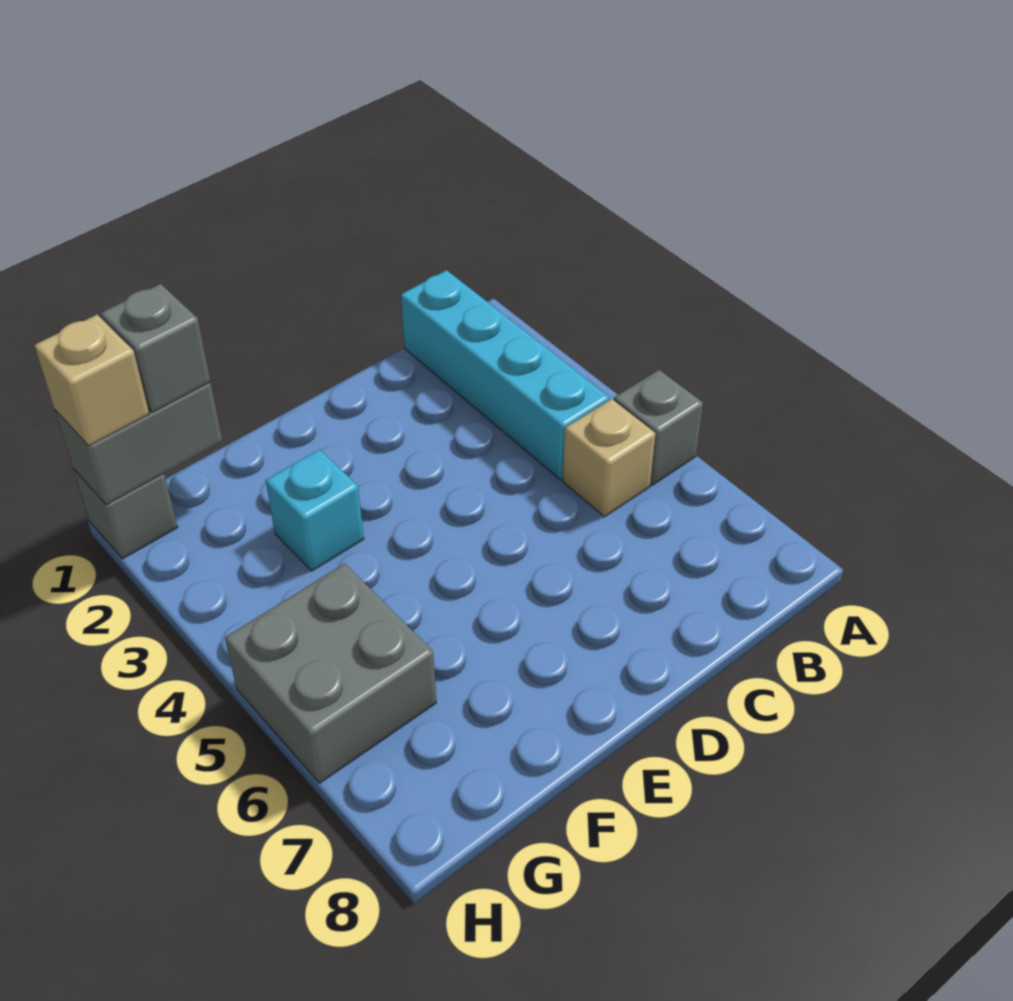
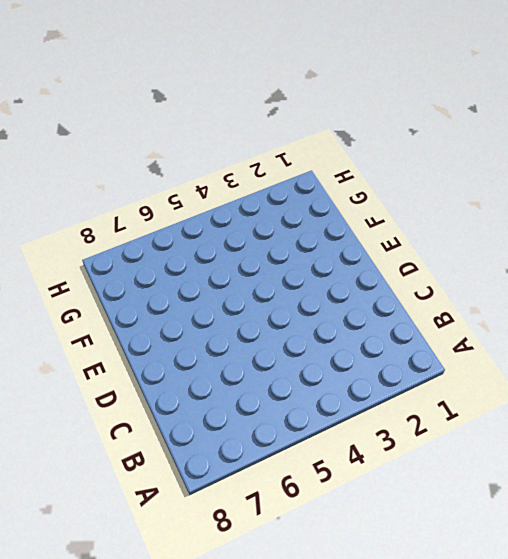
none -> grey 1x1 brick [614,370,703,485]
none -> cyan 1x4 brick [401,270,610,480]

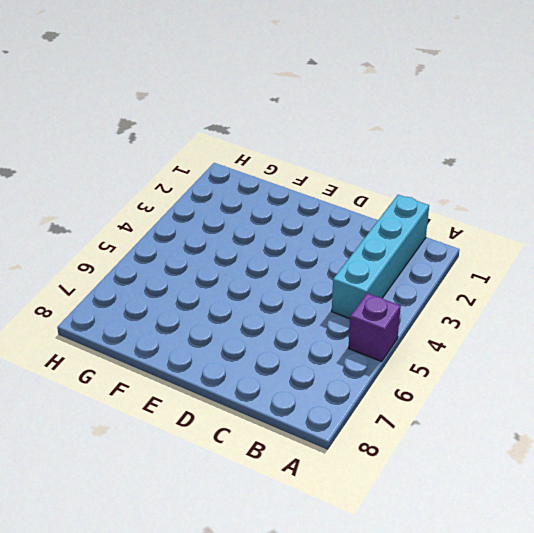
purple 1x1 brick [349,293,401,362] -> grey 1x1 brick [614,370,703,485]
none -> tan 1x1 brick [563,399,655,517]
none -> cyan 1x1 brick [266,449,364,571]

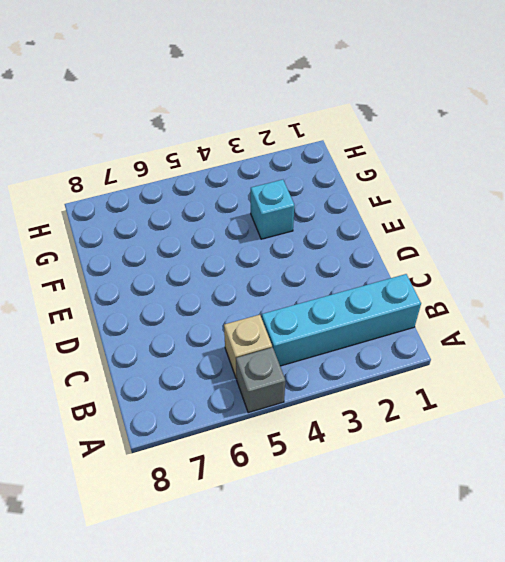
none -> grey 2x2 brick [225,563,436,783]
none -> grey 1x1 brick [73,469,178,559]

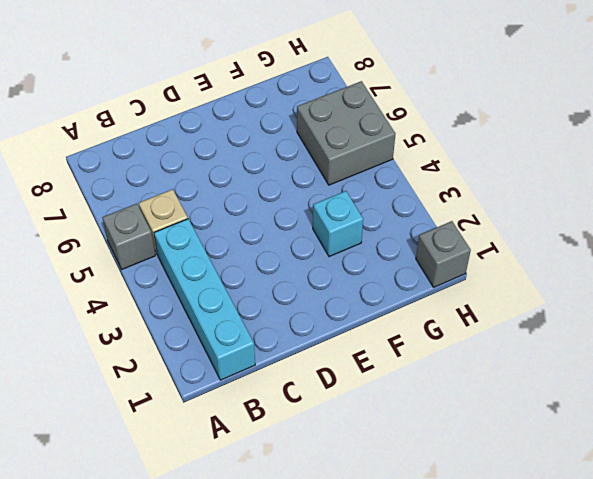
none -> grey 1x2 brick [55,383,222,505]
none -> grey 1x1 brick [100,284,210,412]

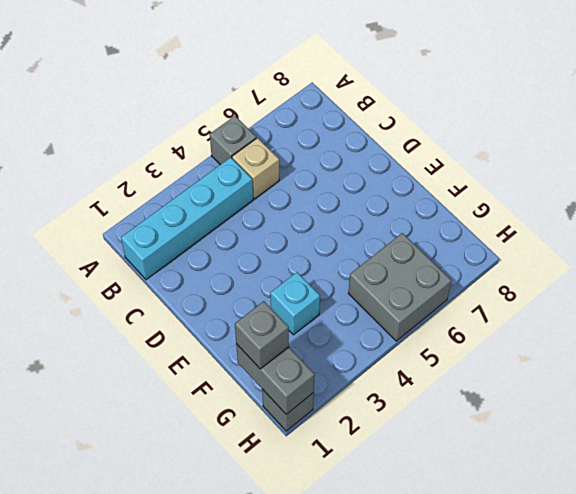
none -> tan 1x1 brick [35,315,149,446]

